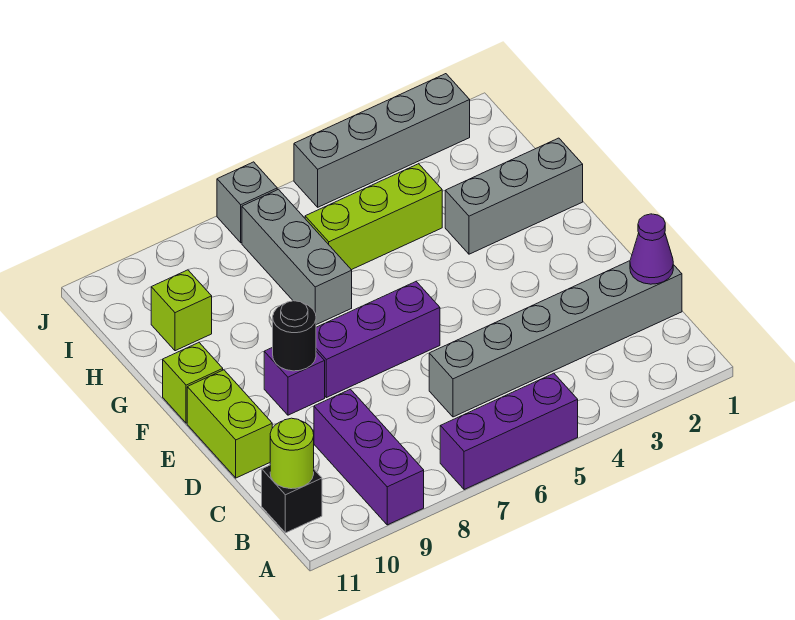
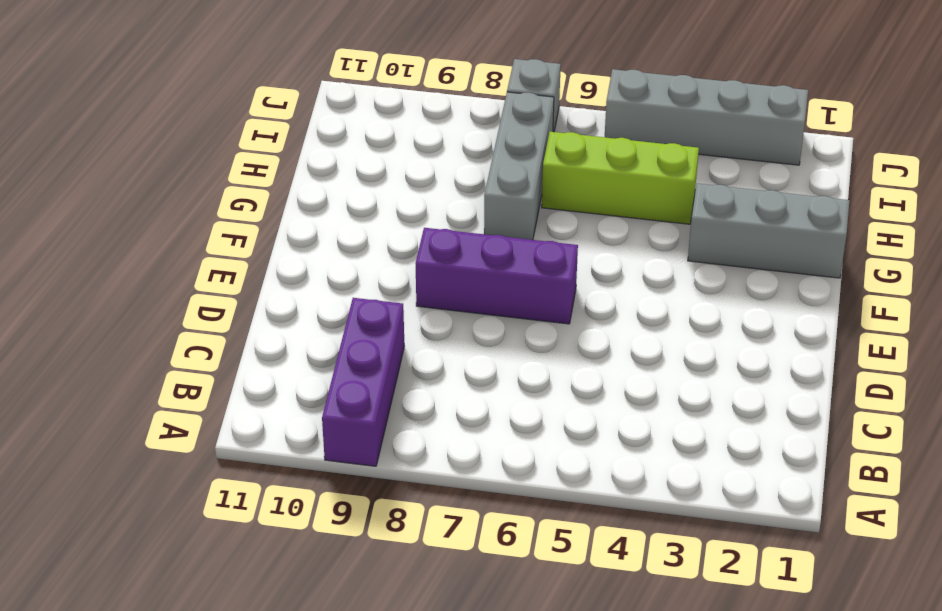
none -> purple 1x3 brick [440,373,578,490]
none -> black 1x1 brick [262,465,322,533]
none -> grey 1x6 brick [429,261,682,417]

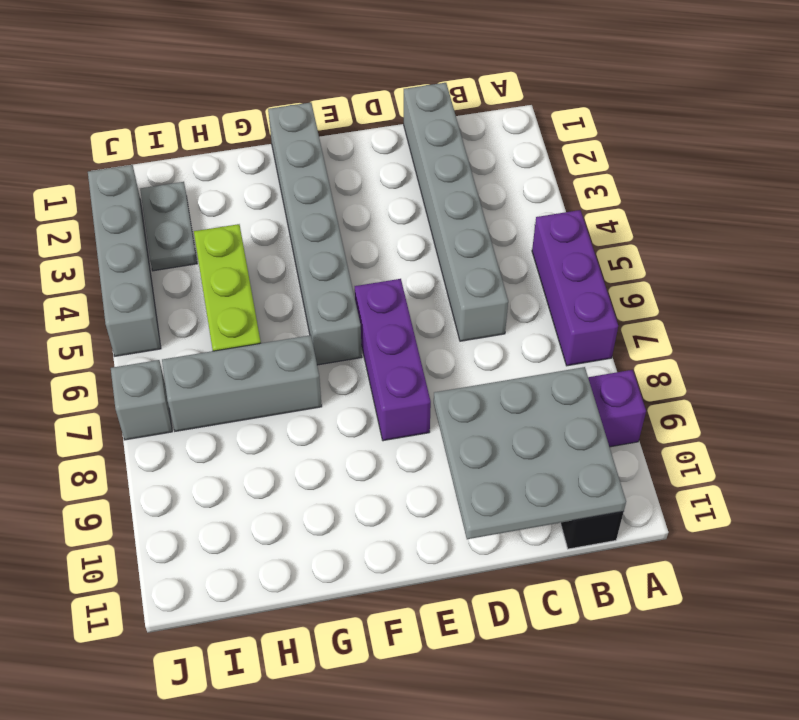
grey 3x3 plate [434,367,626,539] -> lime 1x1 round brick [270,418,314,489]
grey 1x6 brick [268,103,362,365] -> none
grey 1x2 plate [140,182,197,271] -> none
none -> lime 1x2 brick [187,370,272,478]
none -> purple 1x1 brick [264,347,325,415]
none -> lime 1x1 brick [163,342,223,423]

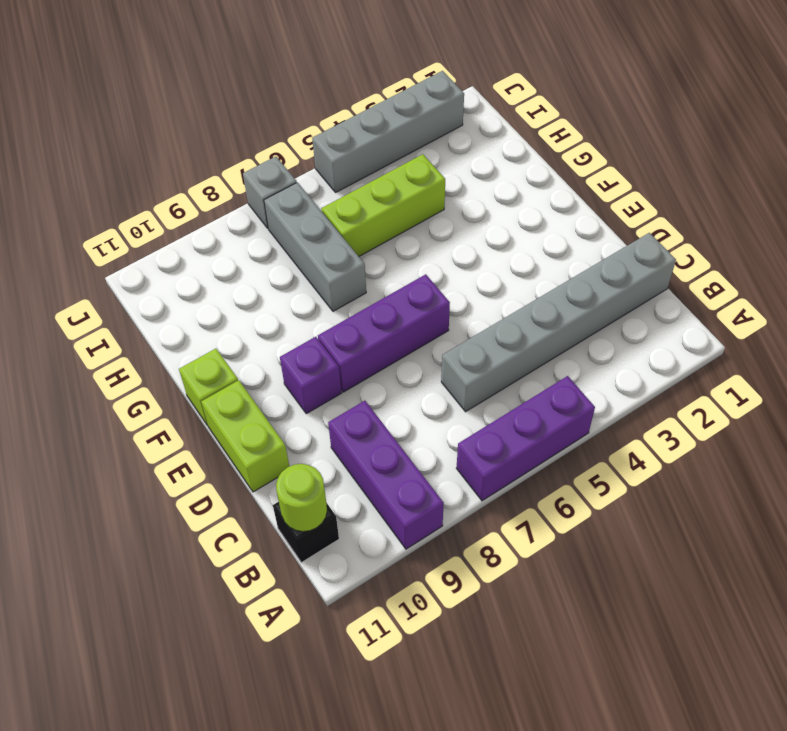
none -> grey 1x3 brick [445,138,583,254]
none -> lime 1x1 brick [151,270,212,351]
none -> purple 1x1 cone [630,214,673,284]

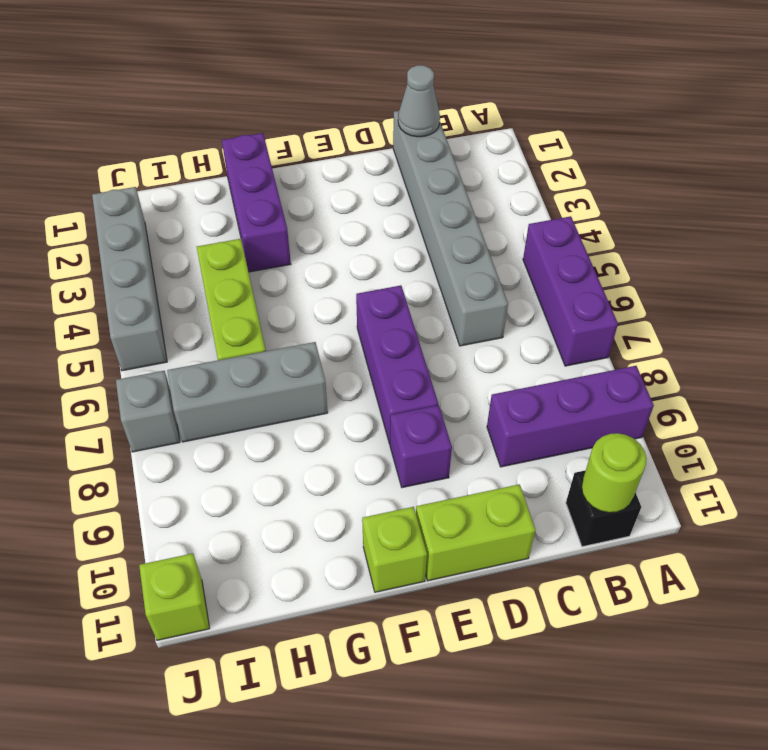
grey 1x1 cone [398,65,440,137] -> purple 1x1 cone [630,214,673,284]
purple 1x3 brick [222,133,291,272] -> grey 1x3 brick [445,138,583,254]
lime 1x1 brick [139,553,210,640] -> lime 1x1 brick moved to [151,270,212,351]
none -> black 1x1 round brick [273,301,316,371]

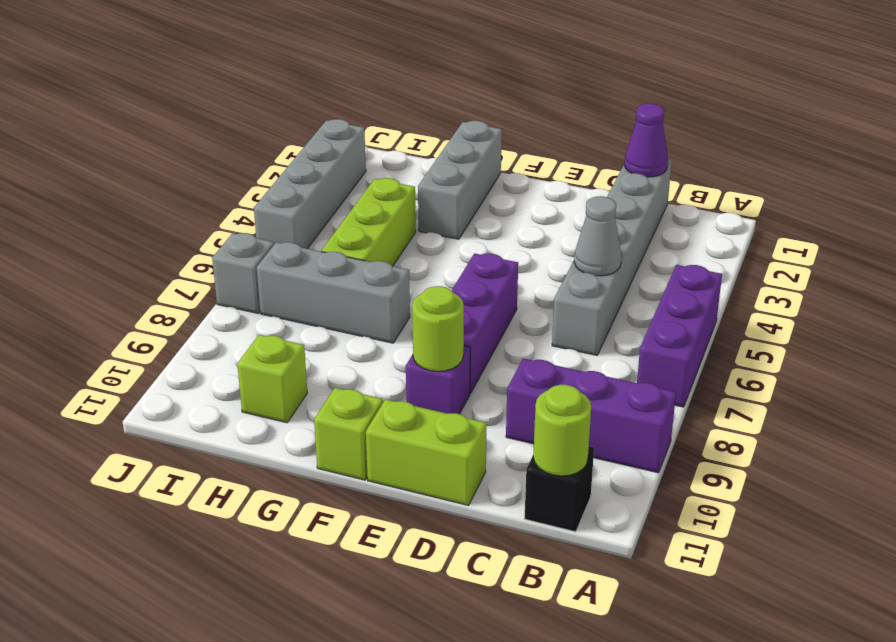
grey 1x1 cone [574,196,622,276] -> none
lime 1x1 round brick [412,286,464,371] -> black 1x1 round brick [273,301,316,371]

